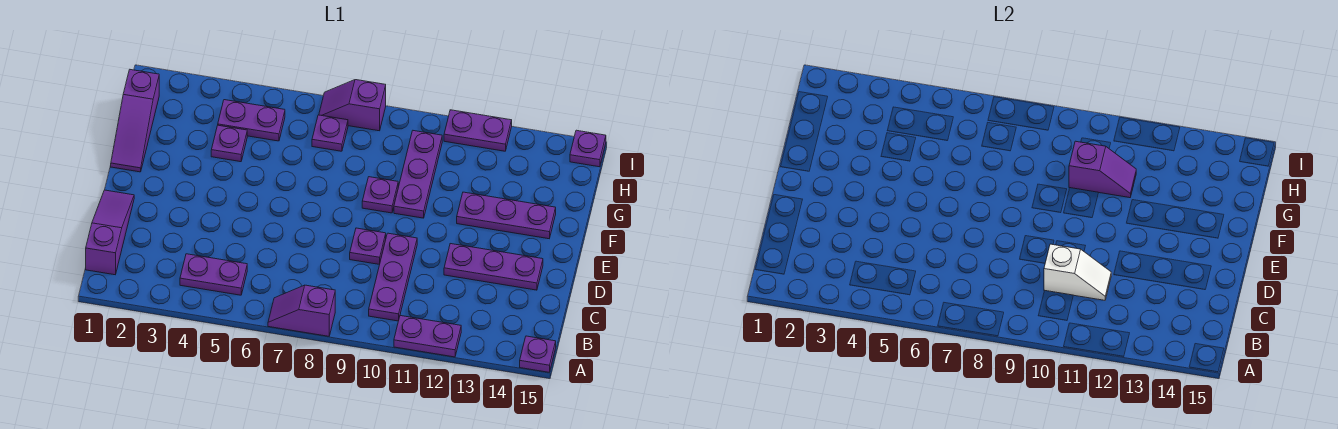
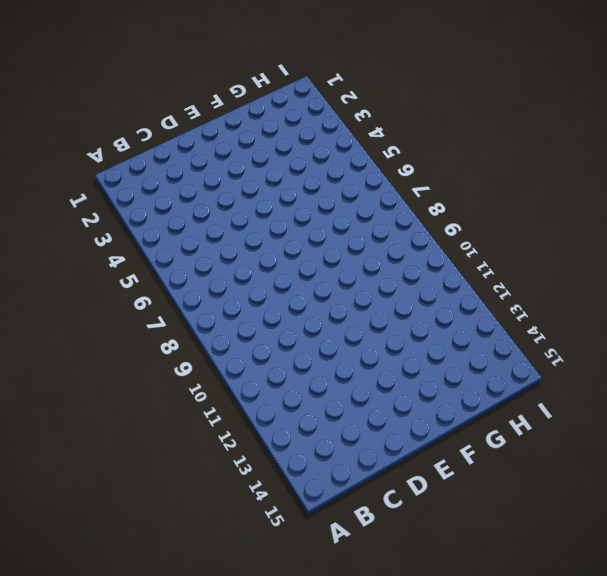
none -> purple 1x2 slope [268,285,335,336]
none -> purple 1x2 plate [394,316,461,357]
none -> purple 1x1 plate [520,336,556,372]

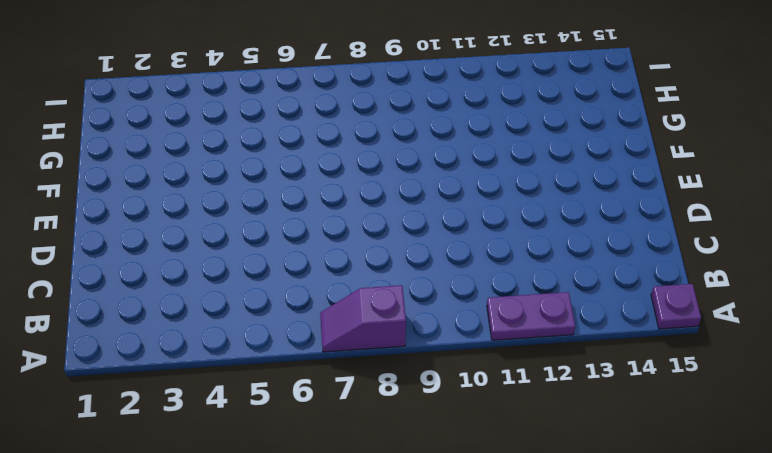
none -> purple 1x3 slope [86,190,134,275]
none -> purple 1x2 plate [180,254,247,295]
none -> purple 1x3 plate [369,233,417,321]

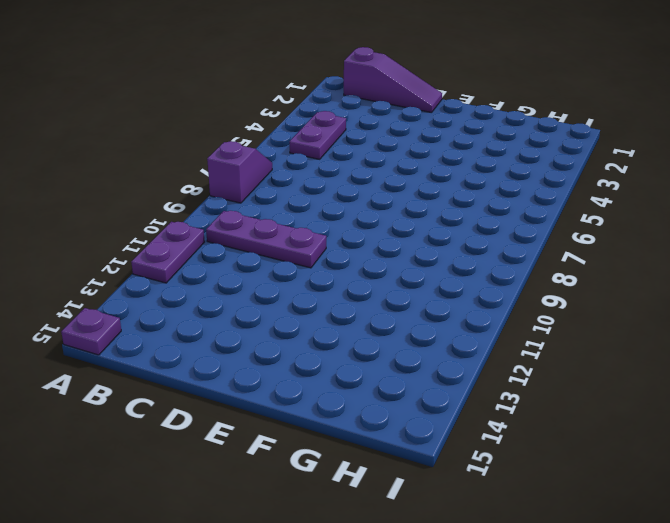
none -> purple 1x1 plate [350,228,386,265]
none -> purple 1x3 plate [444,244,543,290]
none -> purple 1x3 slope [111,70,159,172]

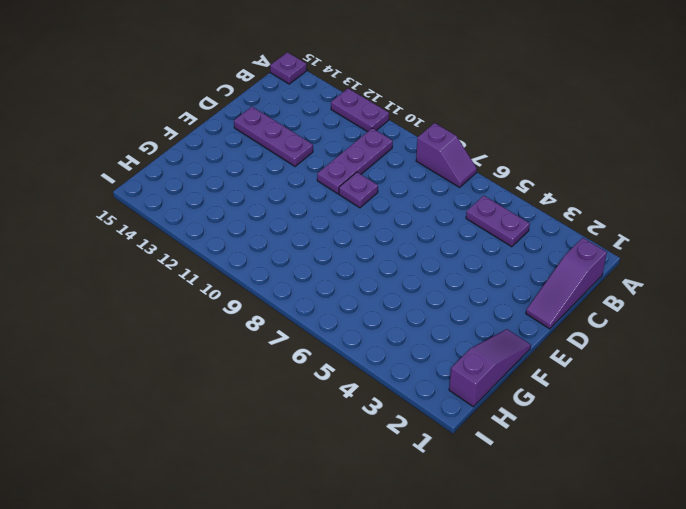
none -> purple 1x1 plate [362,177,398,213]
none -> purple 1x3 plate [394,131,442,218]
none -> purple 1x3 plate [457,192,556,239]

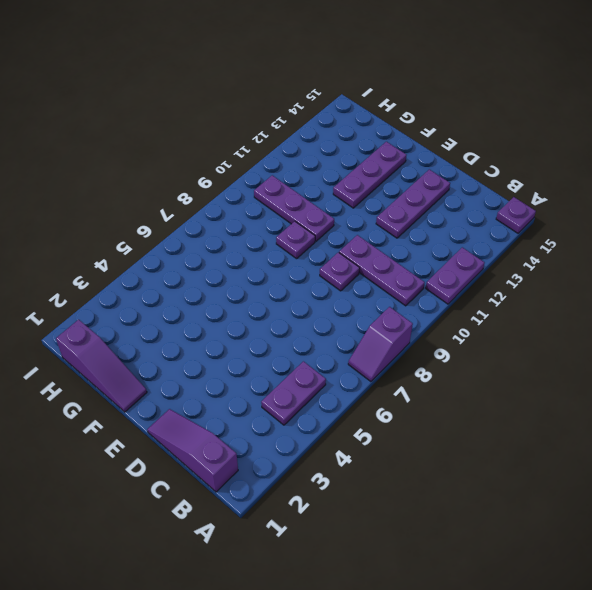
none -> purple 1x1 plate [211,125,247,162]
none -> purple 1x2 plate [218,100,285,141]
none -> purple 1x1 plate [312,115,348,151]

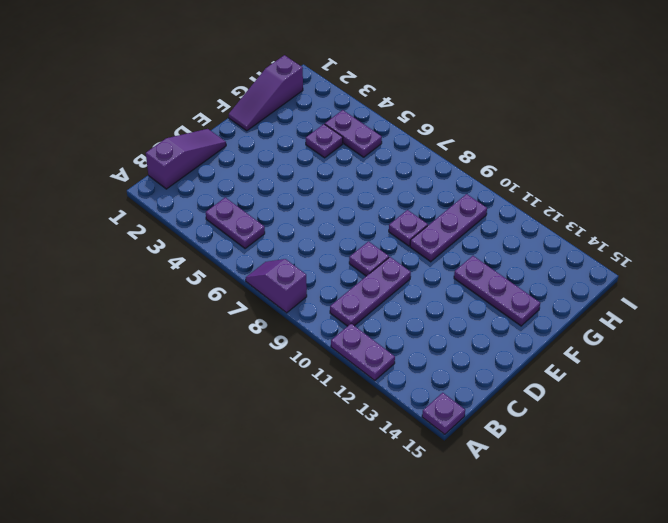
none -> purple 1x3 plate [444,244,543,290]
none -> purple 1x1 plate [312,115,348,151]
none -> purple 1x2 slope [319,80,386,131]

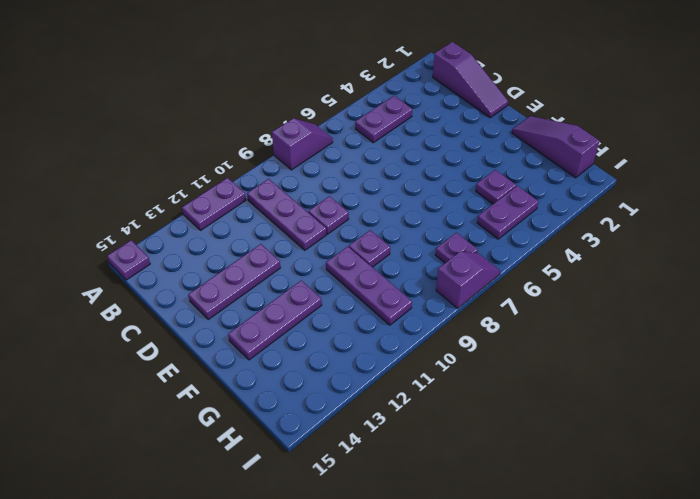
none -> purple 1x2 plate [444,110,512,151]
none -> purple 1x1 plate [570,130,606,167]
none -> white 1x2 slope [1044,244,1111,300]

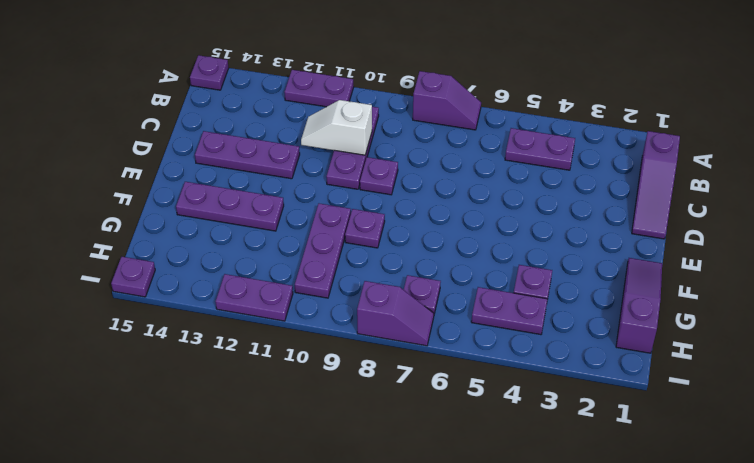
none -> purple 1x2 slope [1069,141,1136,198]

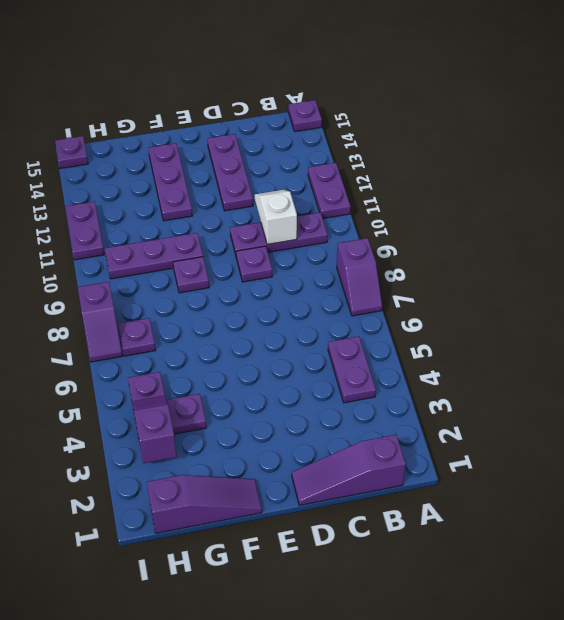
purple 1x2 slope [132,396,177,463] -> purple 1x2 slope moved to [1069,141,1136,198]

